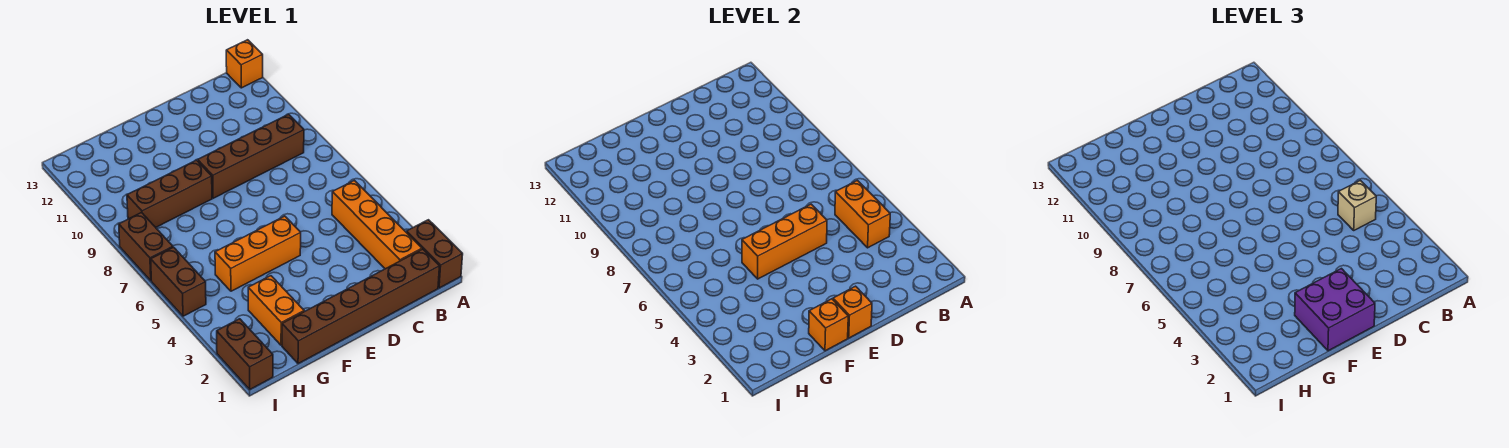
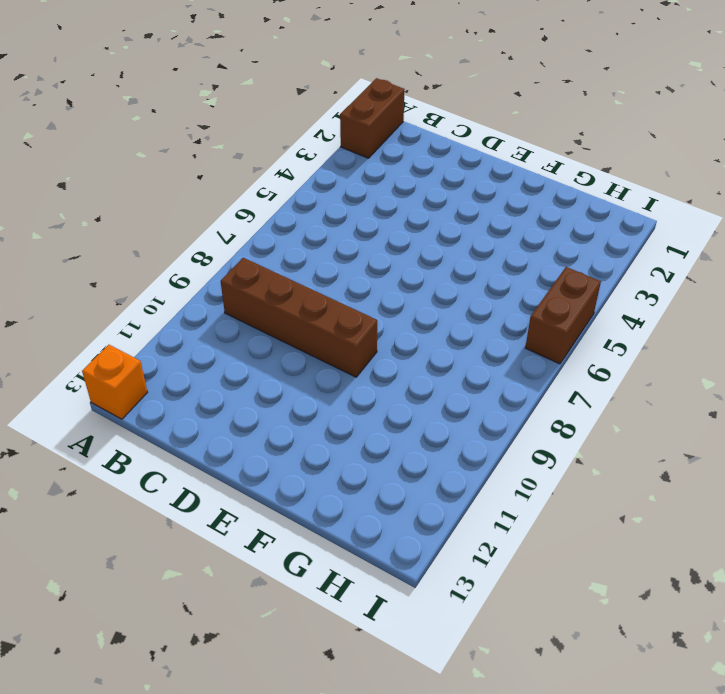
none -> brown 1x6 brick [282,249,439,364]
none -> orange 1x4 brick [332,180,422,269]
none -> orange 1x3 brick [215,216,301,291]

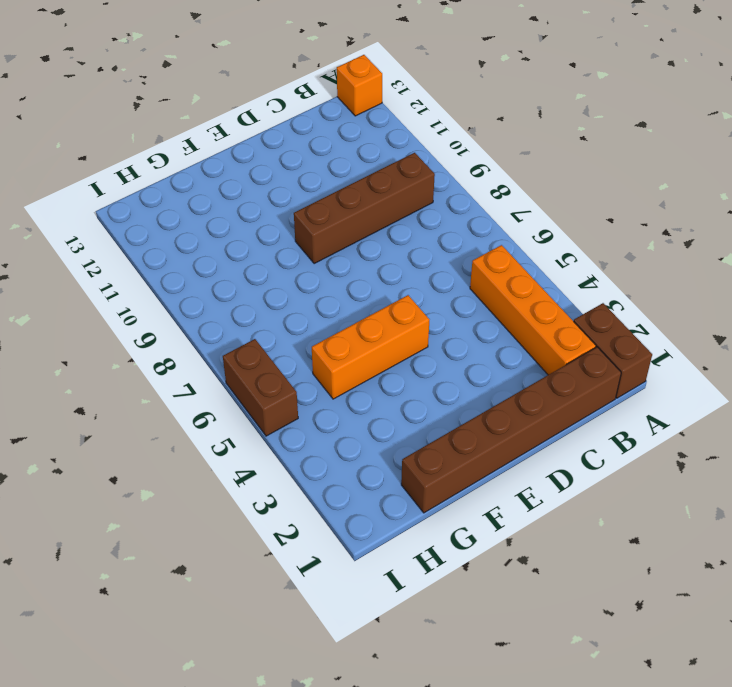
none -> brown 1x3 brick [127,160,212,227]
none -> orange 1x2 brick [248,276,304,345]
none -> brown 1x2 brick [217,319,273,389]

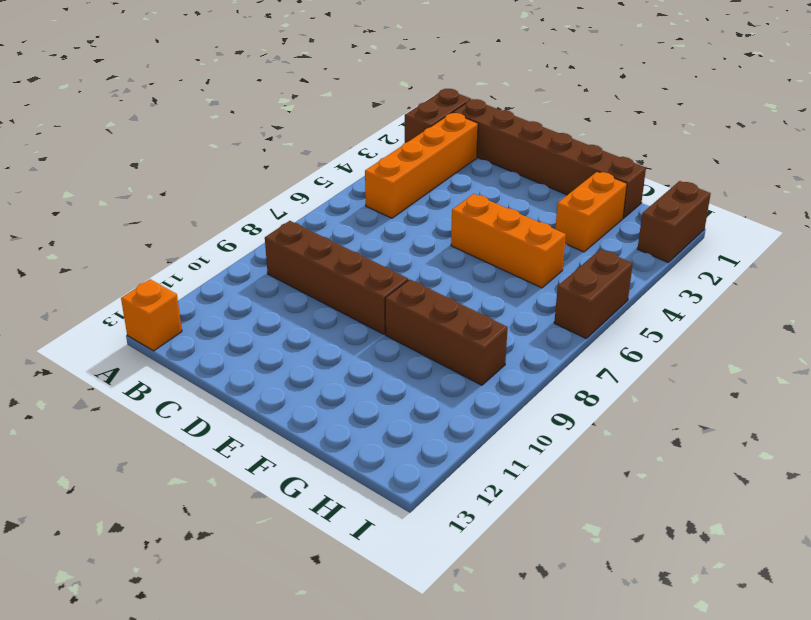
none -> brown 1x2 brick [119,213,173,281]
none -> orange 1x2 brick [835,180,890,248]
none -> orange 1x3 brick [742,204,827,279]

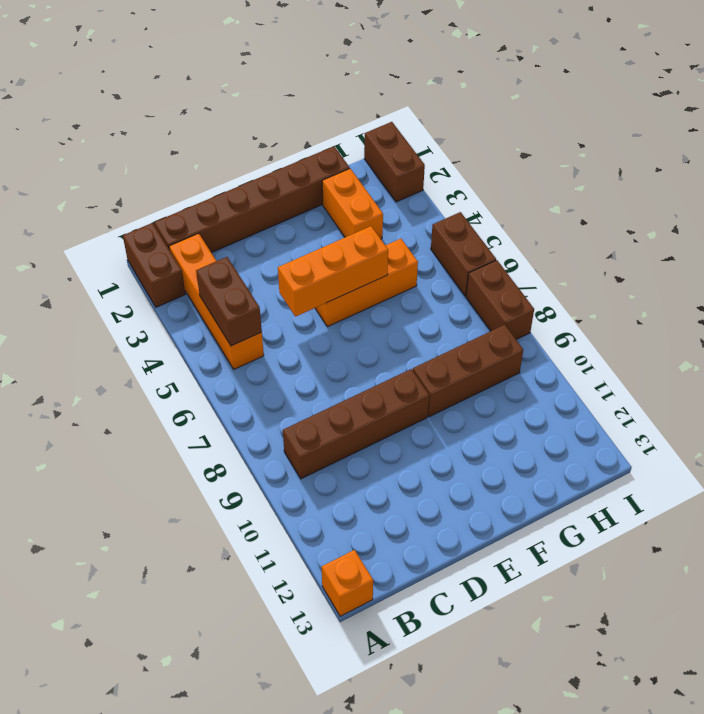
brown 1x2 brick [196,257,262,346] -> orange 1x2 brick [835,180,890,248]
none -> orange 1x1 brick [833,286,872,338]
none -> orange 1x1 brick [809,299,848,351]
none -> tan 1x1 brick [1338,180,1376,230]

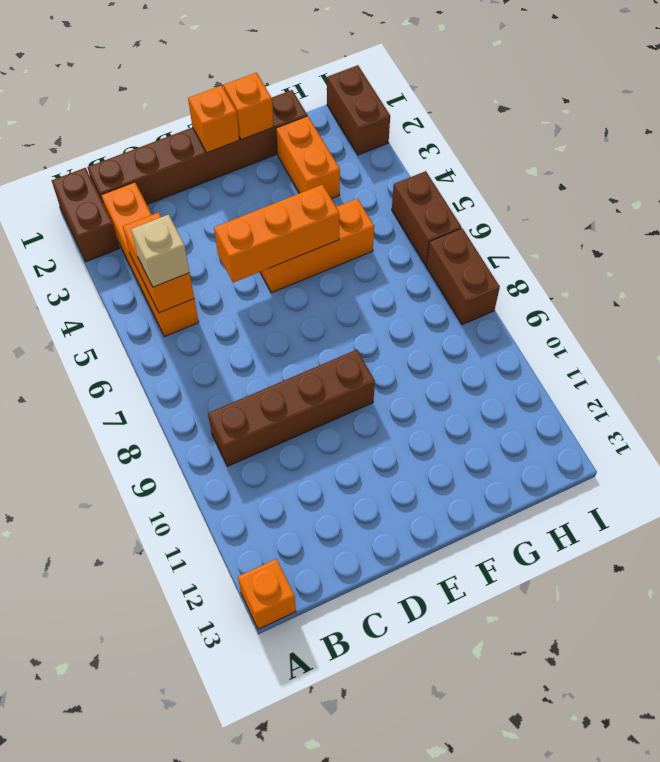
none -> brown 1x3 brick [127,160,212,227]
none -> purple 2x2 brick [1295,268,1375,351]

